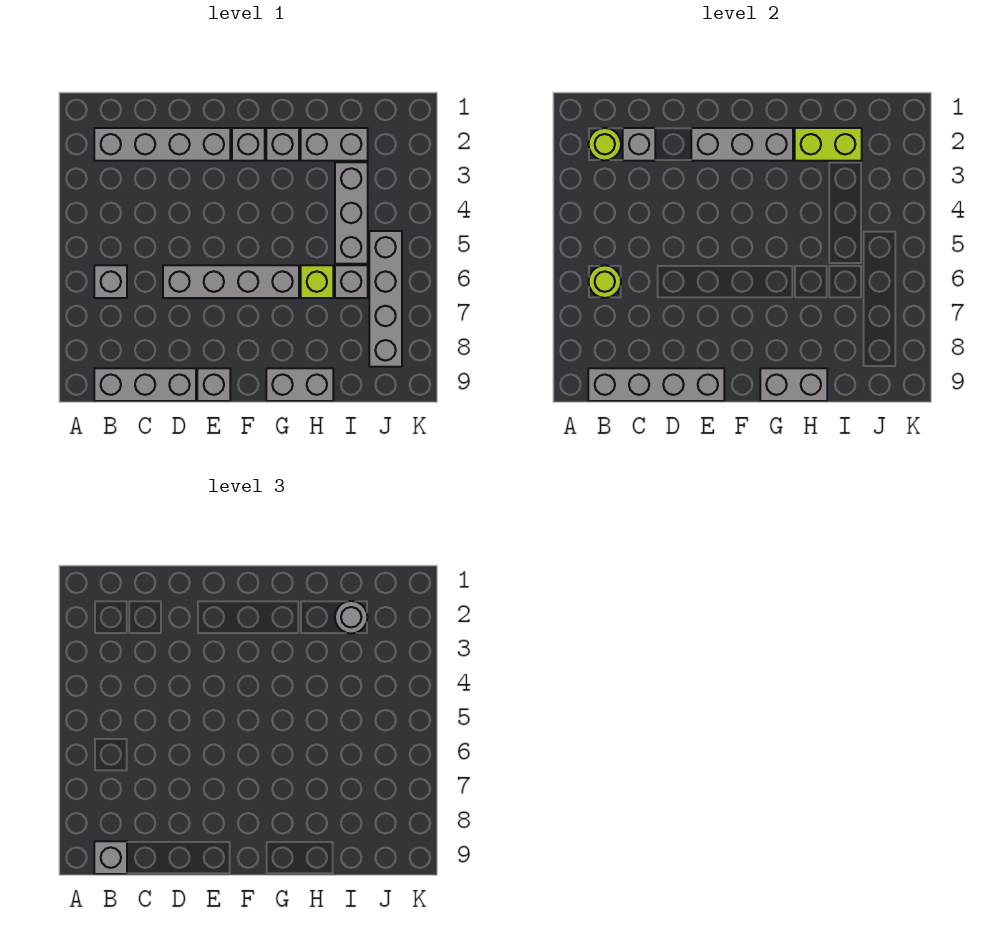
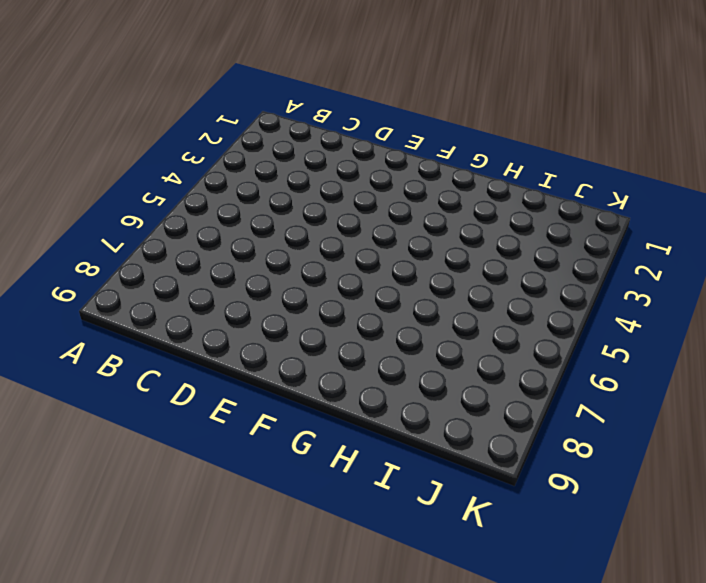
none -> grey 1x4 brick [94,128,230,161]
none -> grey 1x1 brick [94,265,127,298]
none -> grey 1x3 brick [94,368,196,401]

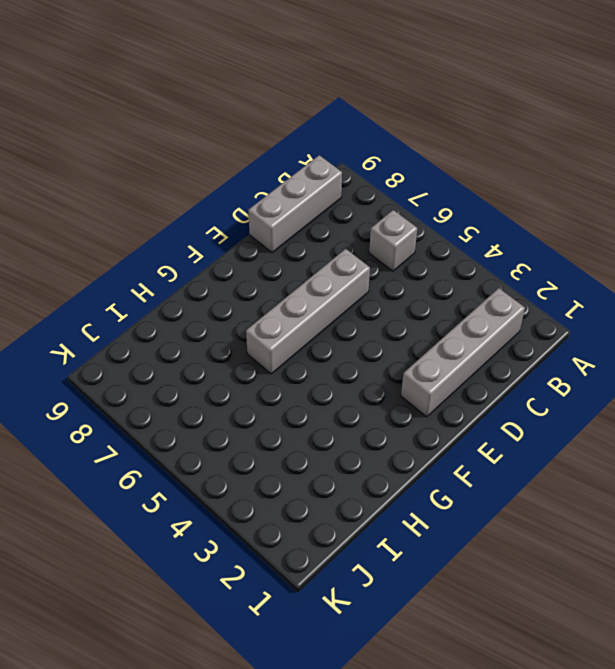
none -> grey 1x1 brick [197,368,230,401]
none -> grey 1x1 brick [232,128,265,161]
none -> grey 1x1 brick [266,128,299,161]

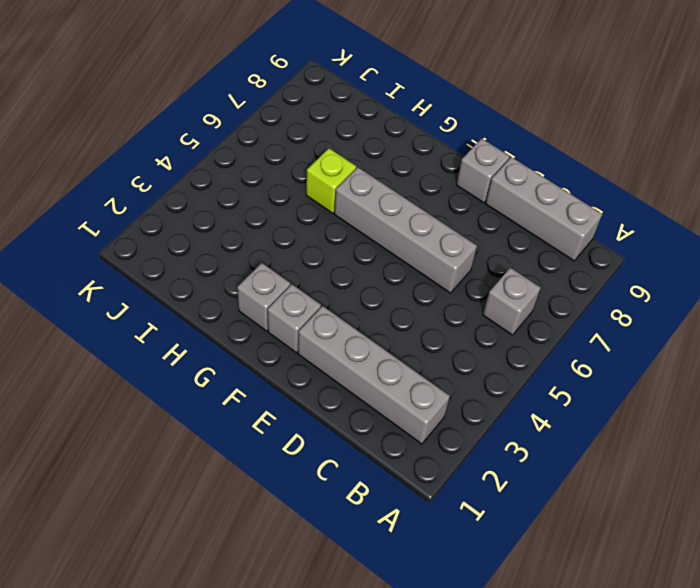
none -> grey 1x2 brick [266,368,333,401]
none -> grey 1x2 brick [301,128,368,161]
none -> grey 1x3 brick [335,162,368,264]

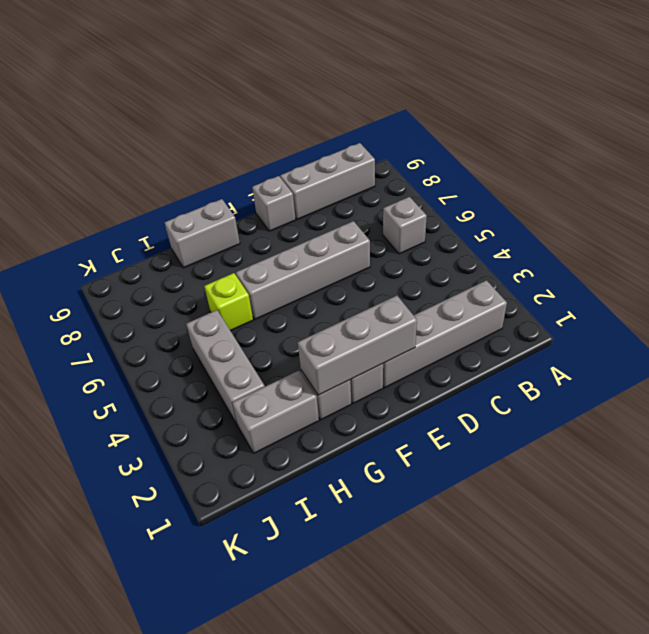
none -> grey 1x1 brick [335,265,368,298]
none -> grey 1x4 brick [369,231,402,367]
none -> lime 1x1 round brick [588,128,621,161]

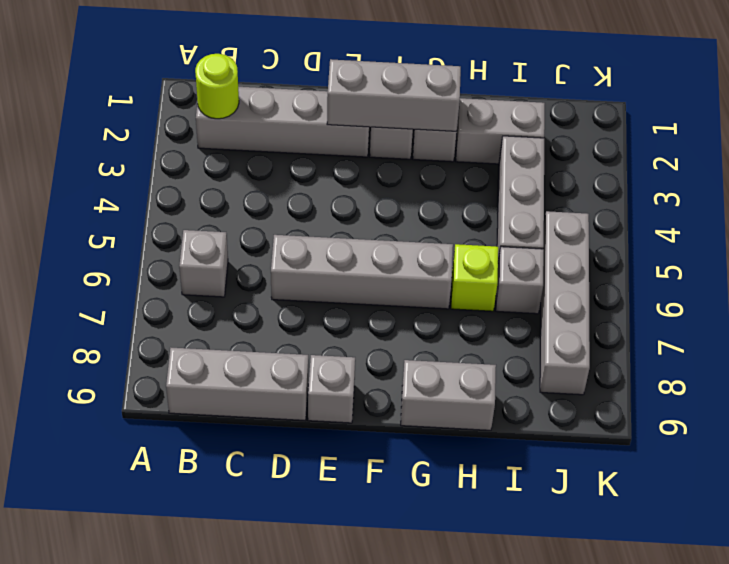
none -> lime 1x1 round brick [588,265,621,298]
none -> grey 1x4 brick [588,368,724,401]
none -> grey 1x1 brick [623,128,655,161]

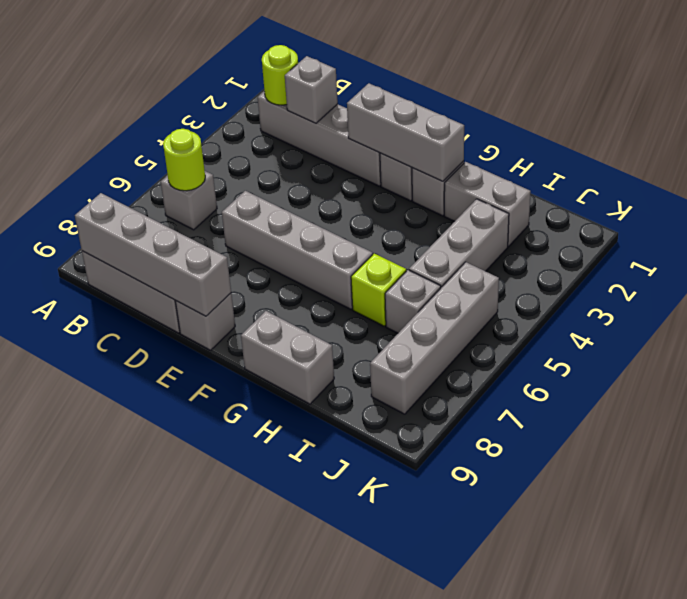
none -> grey 1x2 brick [760,368,827,401]
none -> lime 1x2 brick [795,128,862,161]
none -> grey 1x1 brick [94,841,127,874]

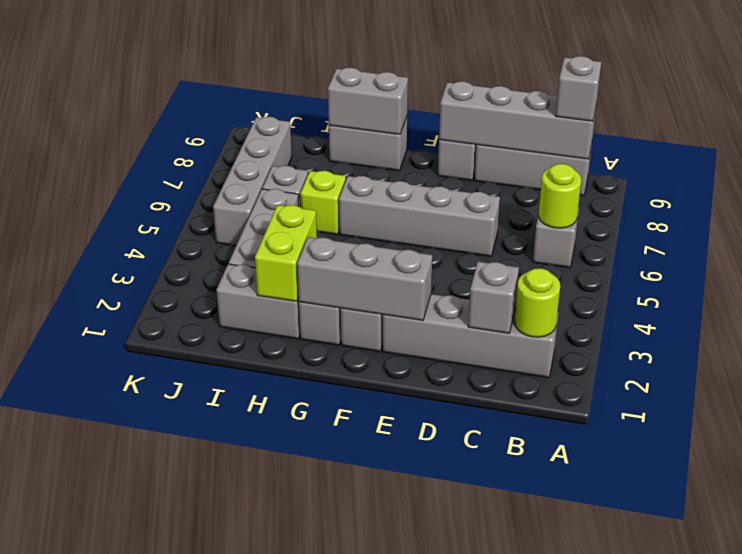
lime 1x2 brick [255,205,317,301] -> lime 1x2 brick turned to [795,128,862,161]
none -> grey 1x1 round brick [335,601,368,634]

